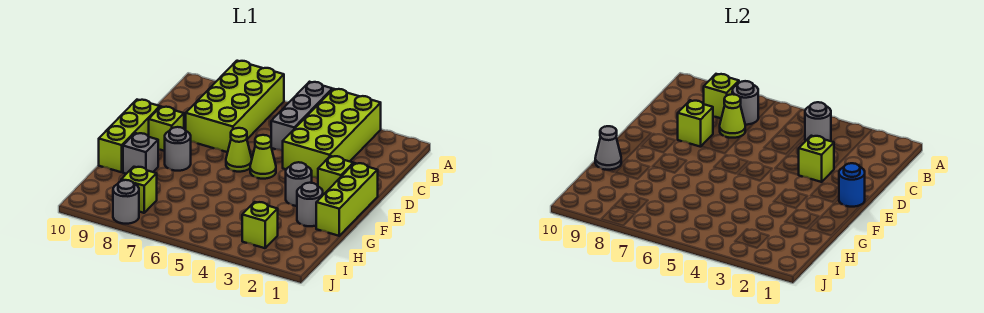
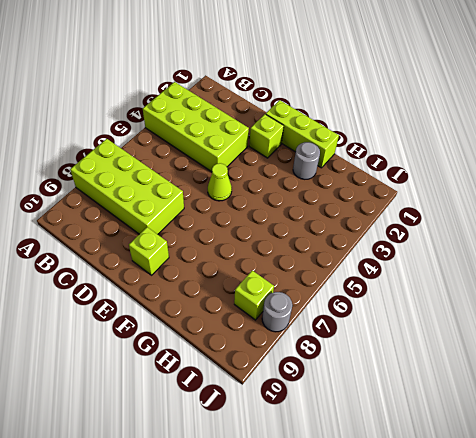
none -> grey 1x3 brick [271,82,332,151]
none -> lime 1x1 cone [226,128,252,172]
none -> lime 1x3 brick [99,100,160,172]

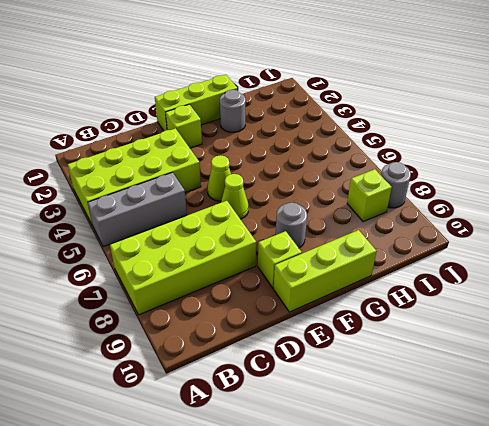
none -> grey 1x1 round brick [286,162,312,206]
none -> grey 1x1 brick [123,133,158,174]
none -> lime 1x1 brick [242,202,278,248]

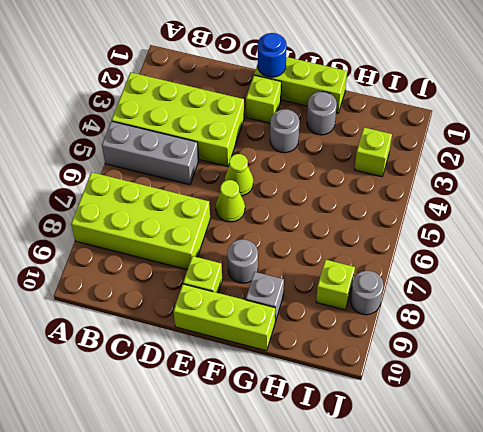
none -> grey 1x1 round brick [805,102,831,141]
none -> grey 1x1 round brick [732,81,758,125]
none -> lime 1x1 brick [704,74,739,118]

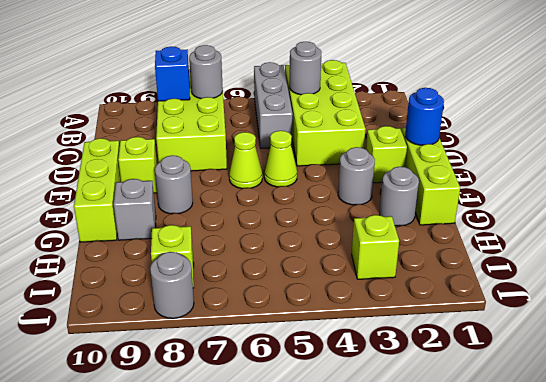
blue 1x1 brick [155,46,190,101] -> lime 1x1 brick [704,74,739,118]
none -> lime 1x1 cone [720,94,745,138]
none -> lime 1x1 brick [799,136,834,182]
none -> lime 1x1 brick [678,100,713,147]

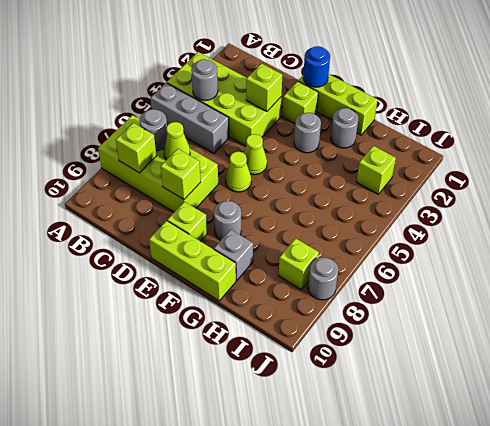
none -> grey 1x1 cone [595,126,621,170]

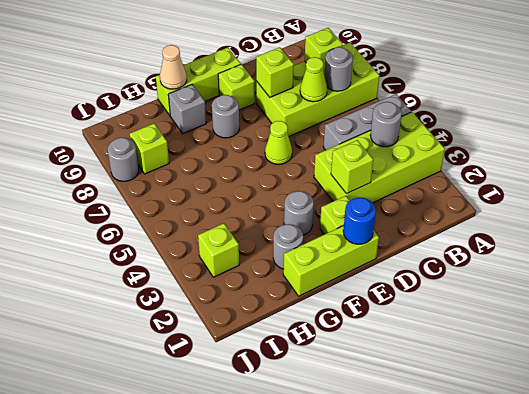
tan 1x1 cone [160,45,187,89] -> grey 1x1 cone [595,126,621,170]
none -> lime 1x1 cone [250,135,276,179]

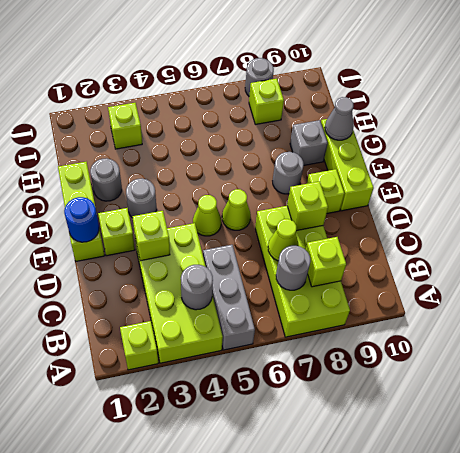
lime 1x1 brick [120,321,158,370] -> none

